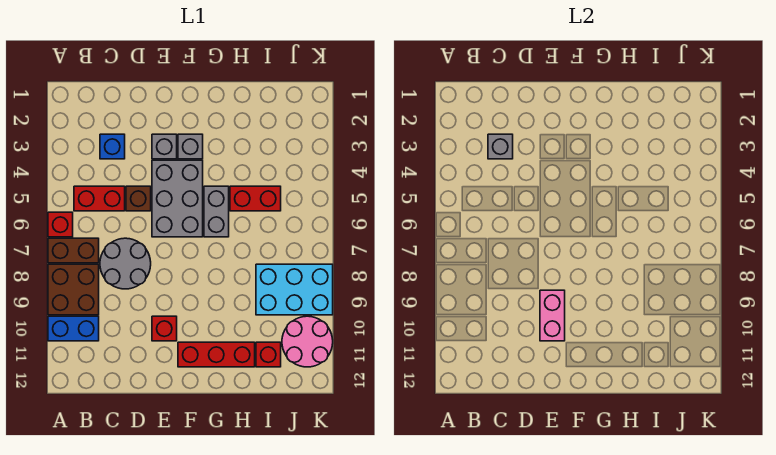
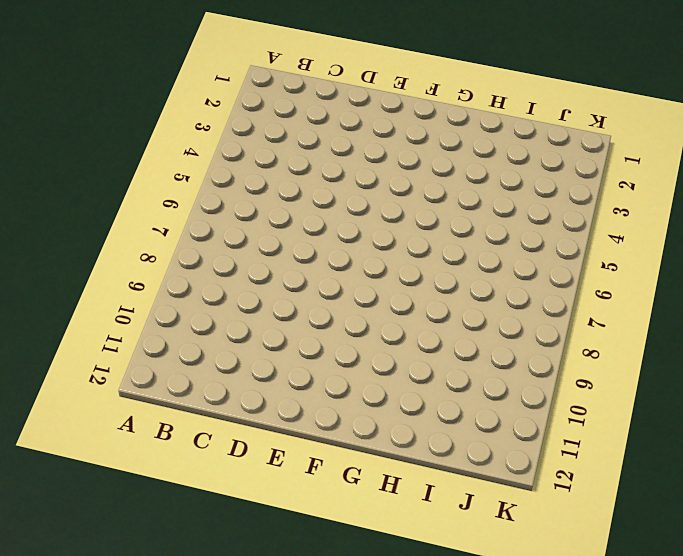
none -> red 1x1 brick [48,212,73,237]
none -> brown 1x2 brick [48,238,99,263]
none -> brown 2x2 brick [48,264,99,315]

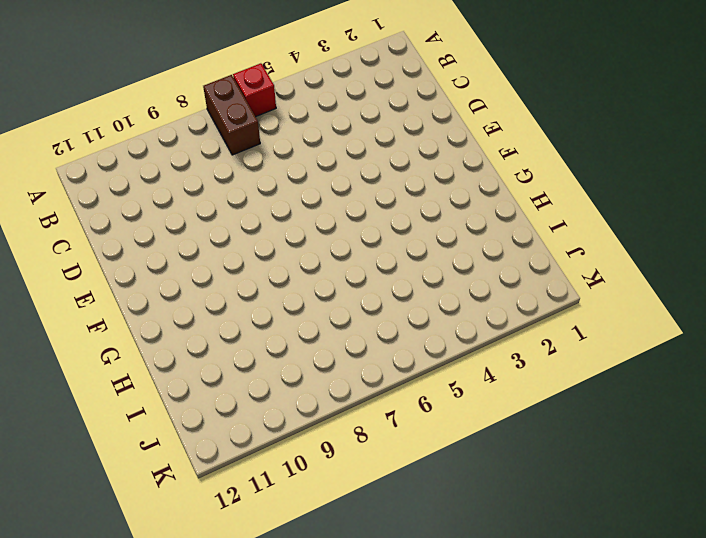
none -> brown 2x2 brick [48,264,99,315]
none -> blue 1x2 brick [48,316,99,341]
none -> red 1x2 brick [74,186,125,211]

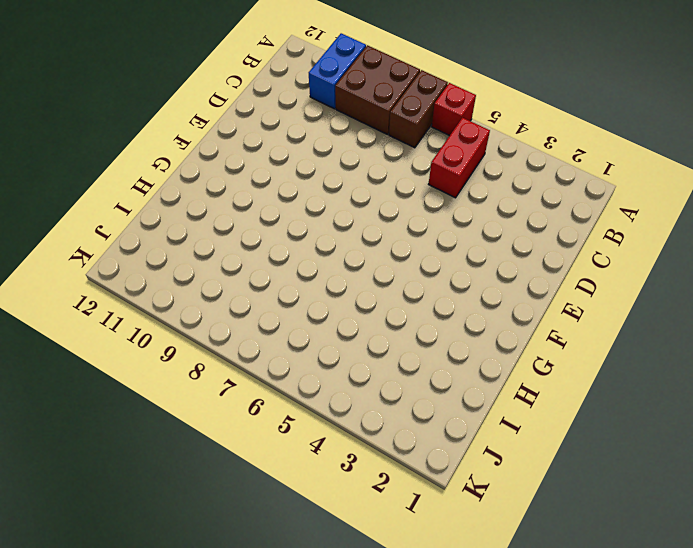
none -> blue 1x1 brick [100,134,125,159]
none -> grey 2x2 round brick [100,238,151,289]
none -> brown 1x1 brick [126,186,151,211]

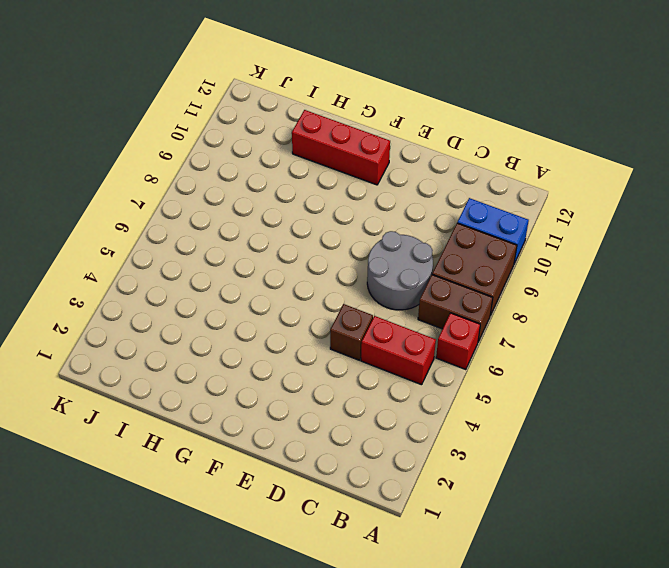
none -> blue 1x1 brick [100,134,125,159]
none -> grey 1x1 brick [152,134,177,159]
none -> grey 2x3 brick [152,160,203,237]

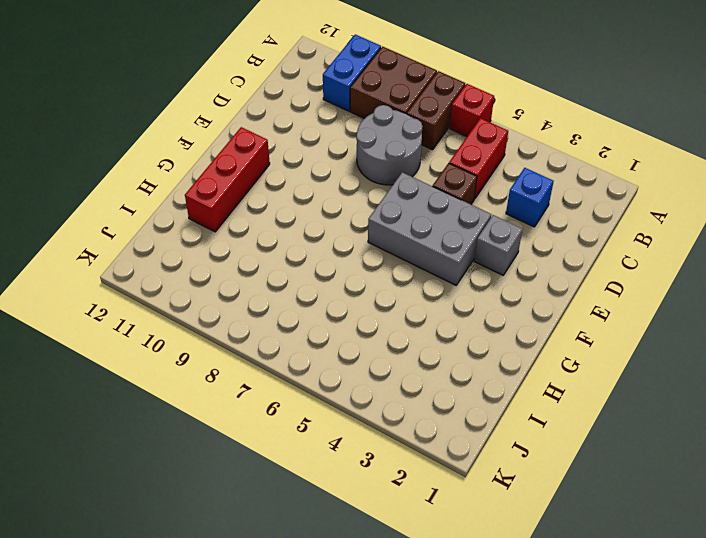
none -> red 1x1 brick [152,316,177,341]
none -> grey 1x1 brick [178,134,203,159]
none -> grey 1x2 brick [204,186,229,237]

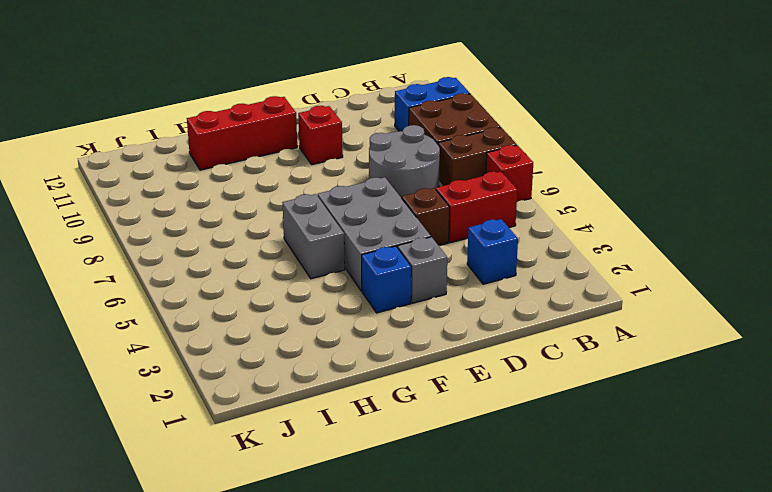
blue 1x1 brick [362,246,411,313] -> grey 1x1 brick [178,134,203,159]
none -> red 1x2 brick [230,186,281,211]
none -> cyan 2x3 brick [256,264,333,315]
none -> red 1x1 brick [256,342,281,367]

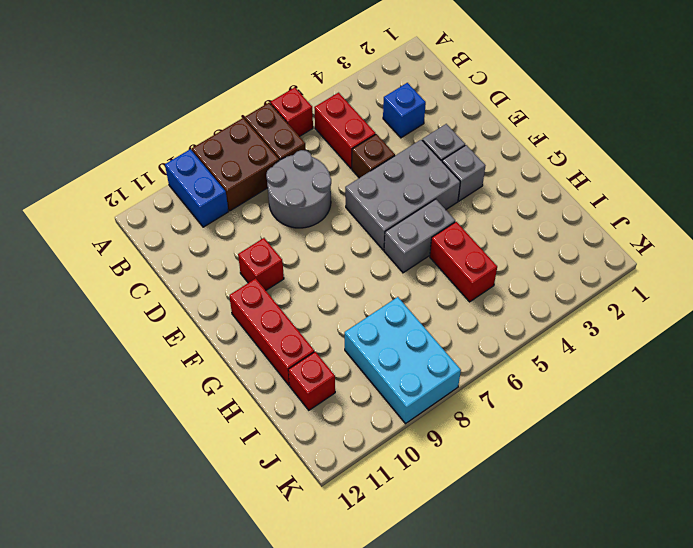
none -> pink 2x2 round brick [282,316,333,367]
none -> grey 1x1 brick [488,134,513,159]
none -> pink 1x2 brick [540,290,565,341]

